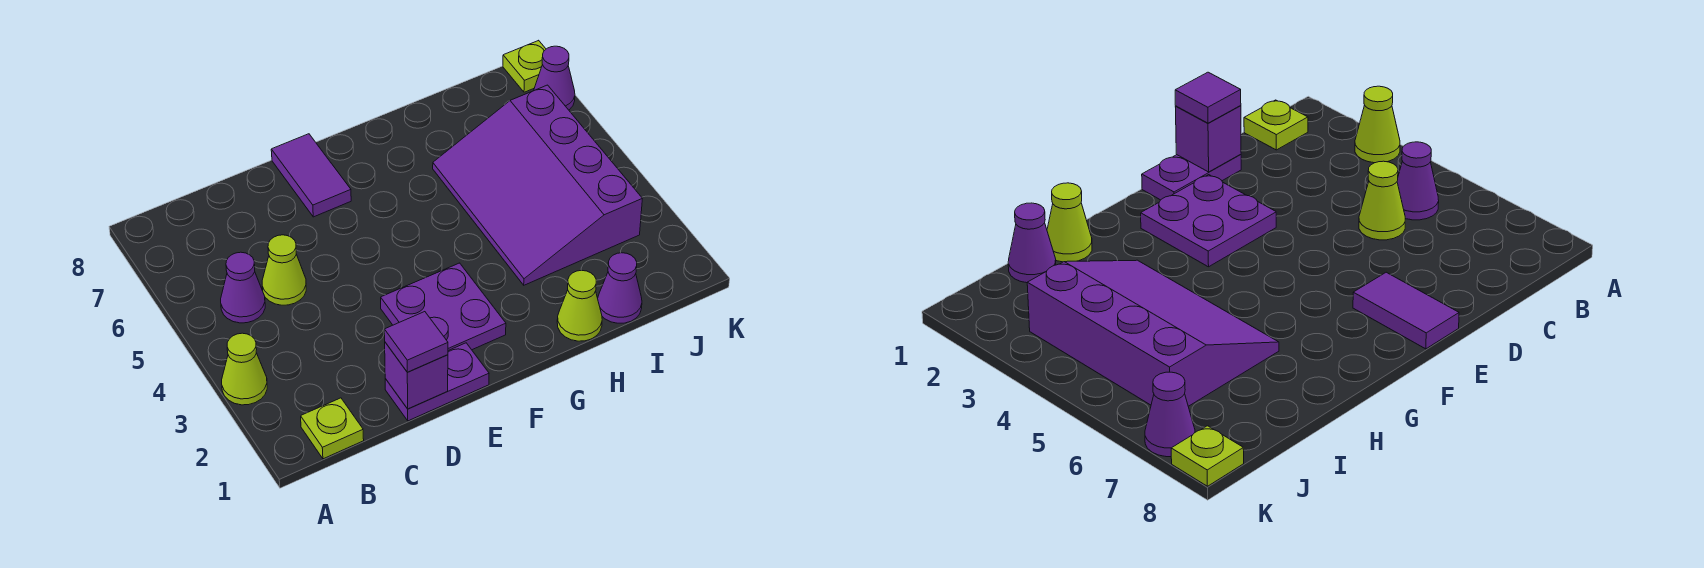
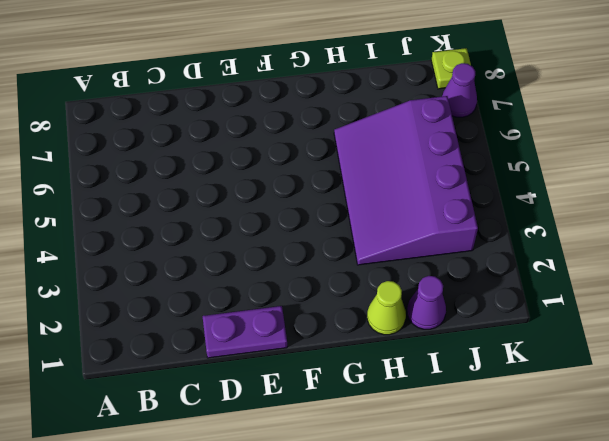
none -> lime 1x1 cone [222,333,267,405]
none -> lime 1x1 plate [301,398,364,459]
none -> purple 1x1 cone [221,252,265,323]

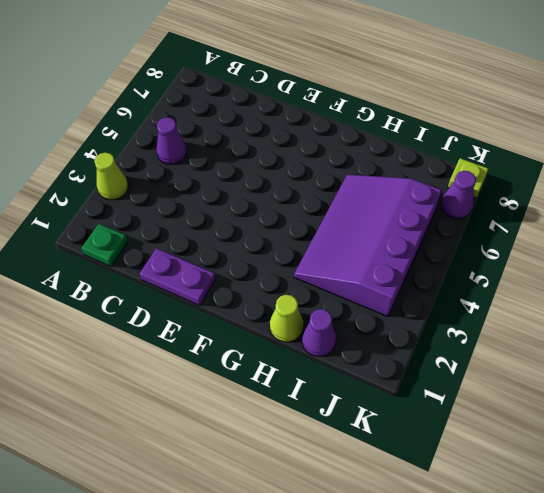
green 1x1 plate [82,224,128,266] -> lime 1x1 plate [301,398,364,459]
none -> lime 1x1 cone [262,235,306,305]
none -> purple 2x2 plate [381,263,506,351]
none -> purple 1x2 tile [271,134,351,217]

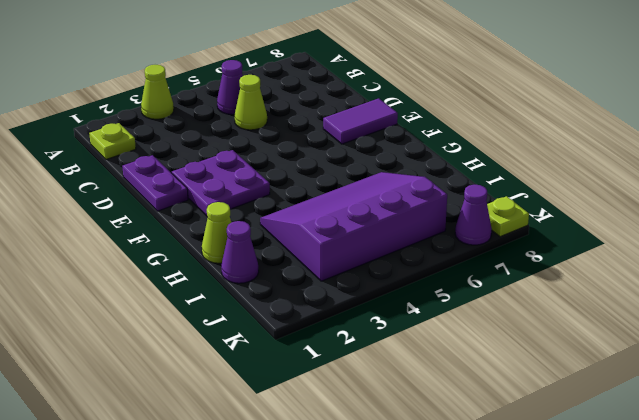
none -> purple 1x1 brick [385,342,448,409]
none -> purple 1x1 tile [384,312,448,372]

